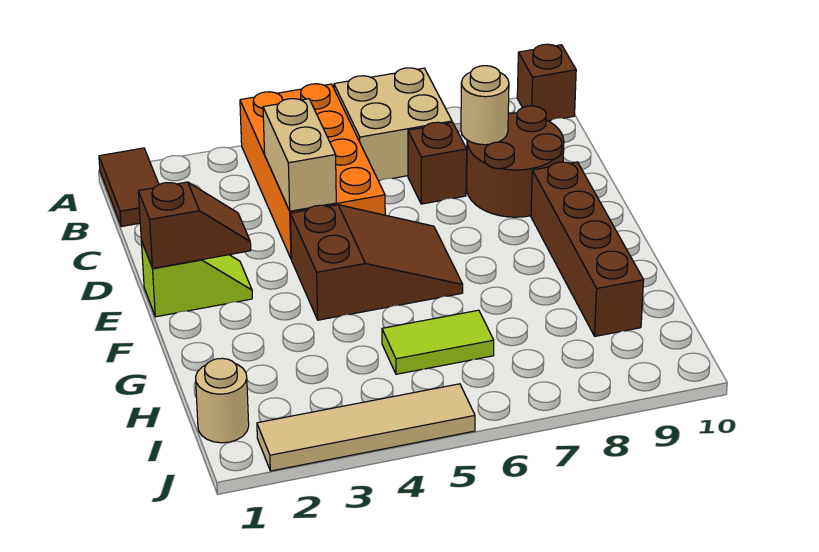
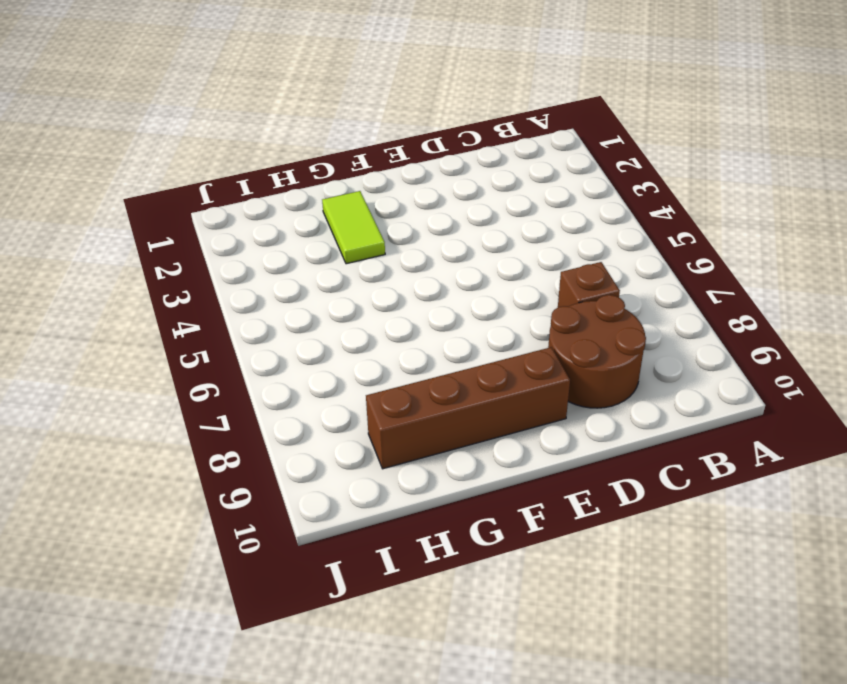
lime 1x2 tile [322,191,385,264] -> lime 1x2 tile moved to [382,310,494,374]
none -> brown 1x2 tile [99,148,159,227]
none -> orange 2x4 brick [240,84,385,259]
none -> tan 2x2 brick [334,68,452,181]

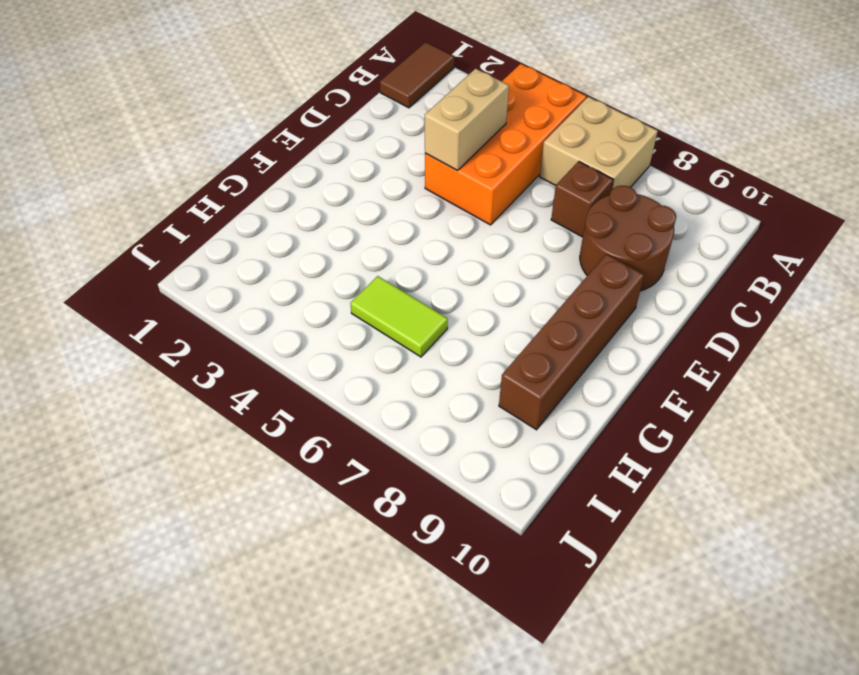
none -> brown 1x1 brick [517,44,576,121]
none -> lime 1x2 slope [141,241,252,317]
none -> brown 2x3 slope [290,205,463,320]

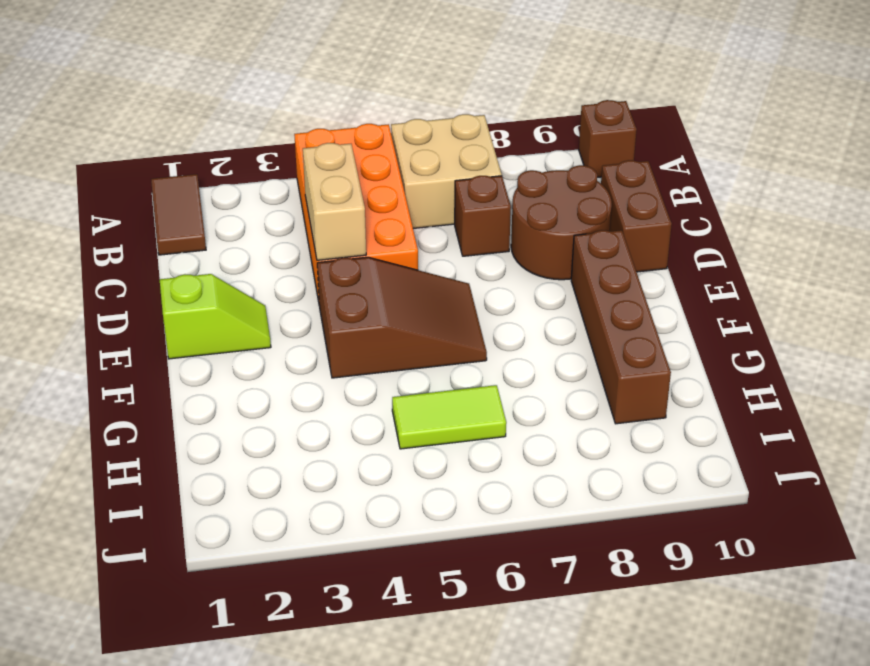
brown 1x2 brick [601,160,672,272] -> none
none -> tan 1x1 round brick [196,358,249,443]
none -> tan 1x4 tile [257,384,475,471]
none -> tan 1x1 round brick [461,66,509,145]

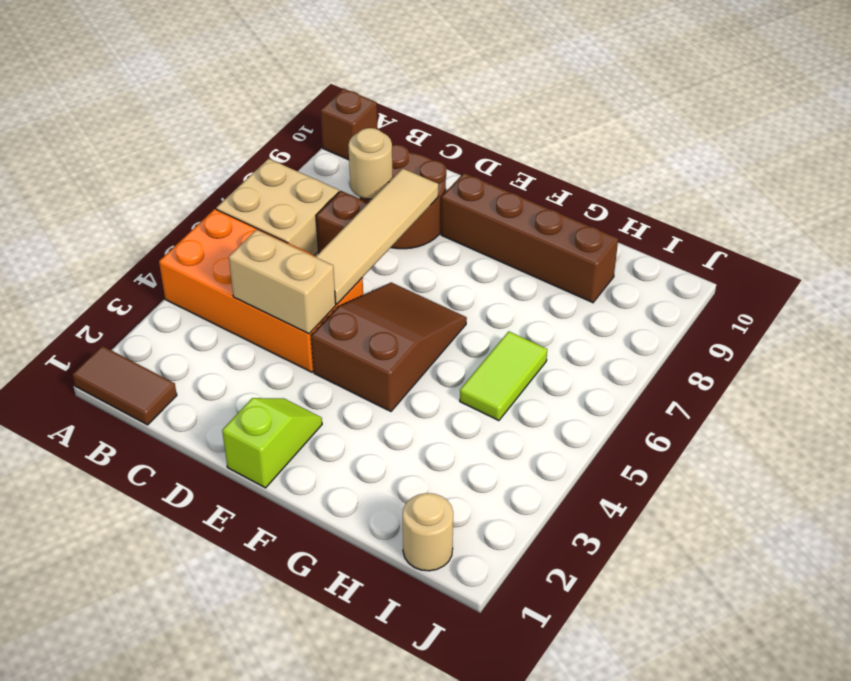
tan 1x4 tile [316,168,438,304] -> tan 1x4 tile moved to [257,384,475,471]
none -> brown 1x2 slope [138,182,251,268]

